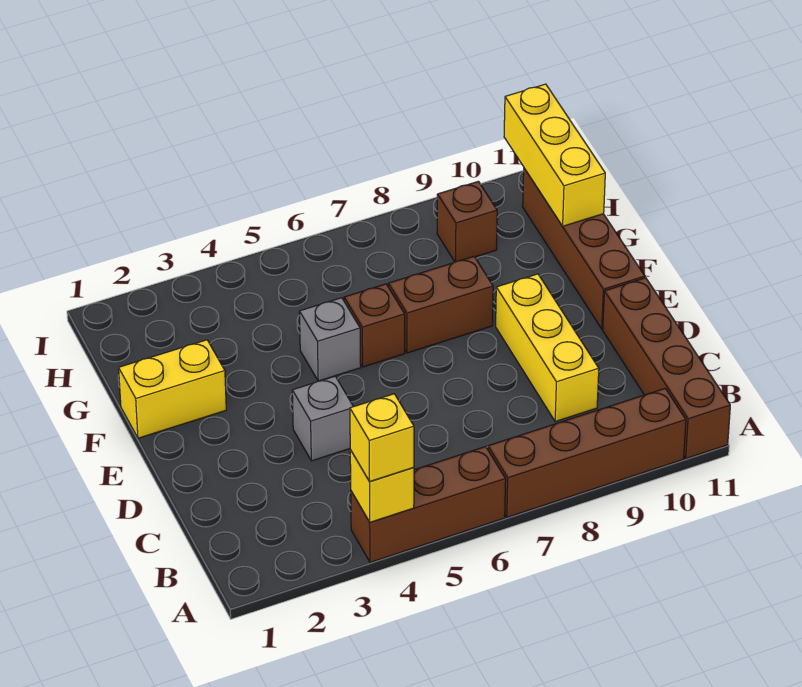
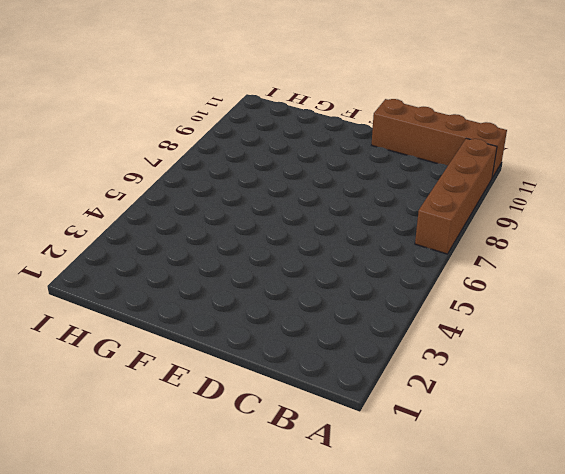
none -> brown 1x3 brick [351,447,506,562]
none -> yellow 1x3 brick [496,274,599,422]
none -> grey 1x1 brick [292,376,353,461]

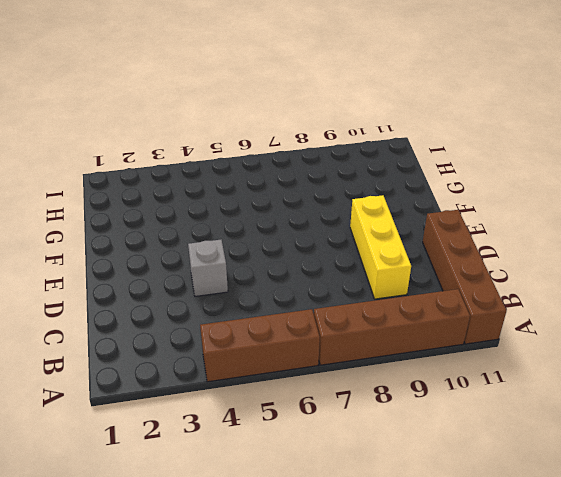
none -> brown 1x4 brick [523,168,645,329]
none -> yellow 1x2 brick [119,340,226,438]
none -> grey 1x1 brick [299,298,361,381]

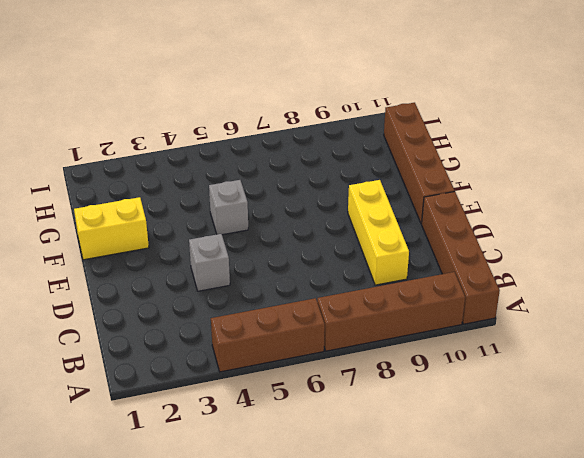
none -> brown 1x1 brick [344,284,405,367]
none -> brown 1x2 brick [388,257,493,353]
none -> brown 1x1 brick [437,181,497,262]

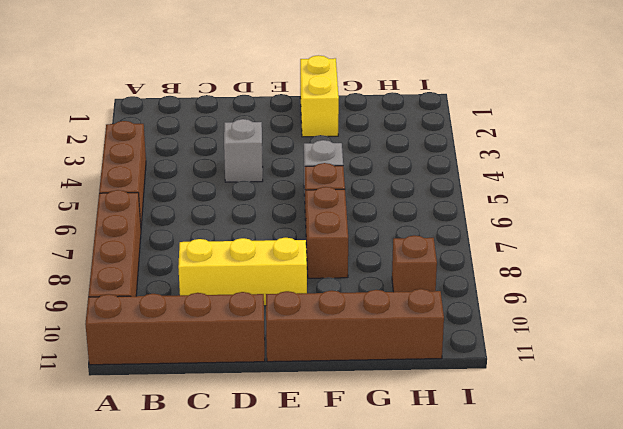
none -> yellow 1x1 brick [350,450,414,522]
none -> yellow 1x3 brick [504,84,605,226]
none -> yellow 1x1 brick [350,394,414,482]

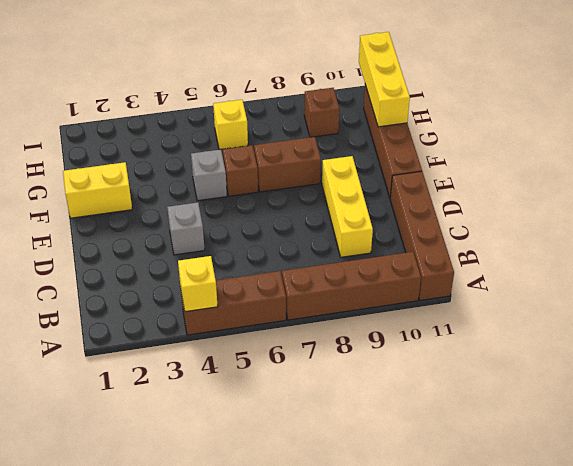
yellow 1x1 brick [213,100,248,150] -> yellow 1x1 brick moved to [350,394,414,482]

